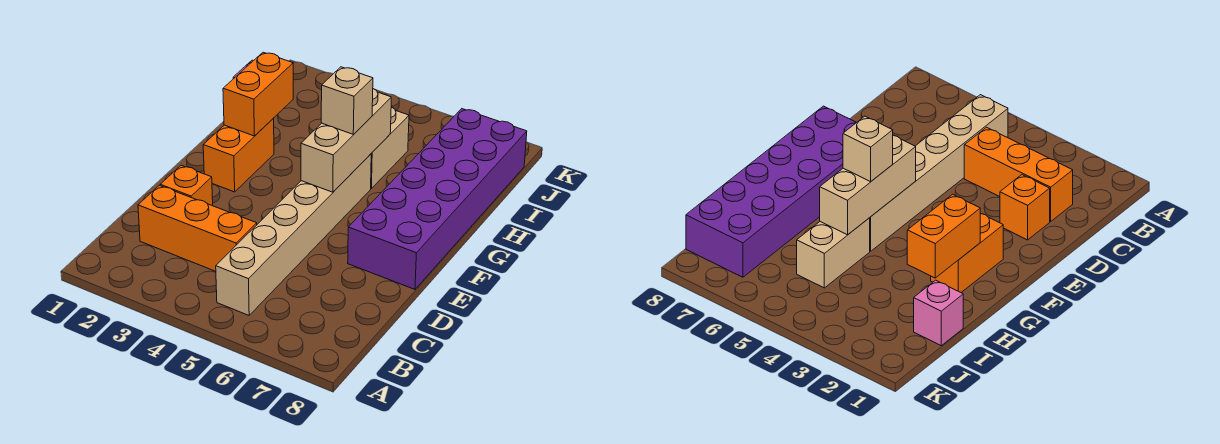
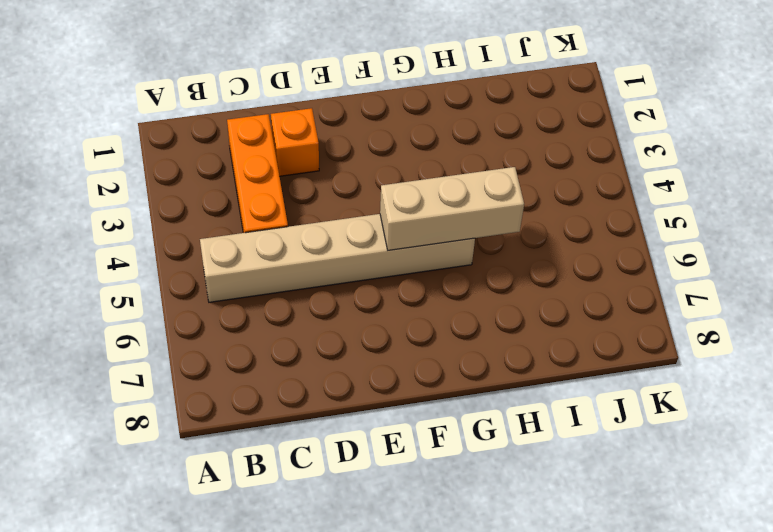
none -> purple 2x6 brick [348,109,527,289]
none -> orange 1x2 brick [203,119,274,192]

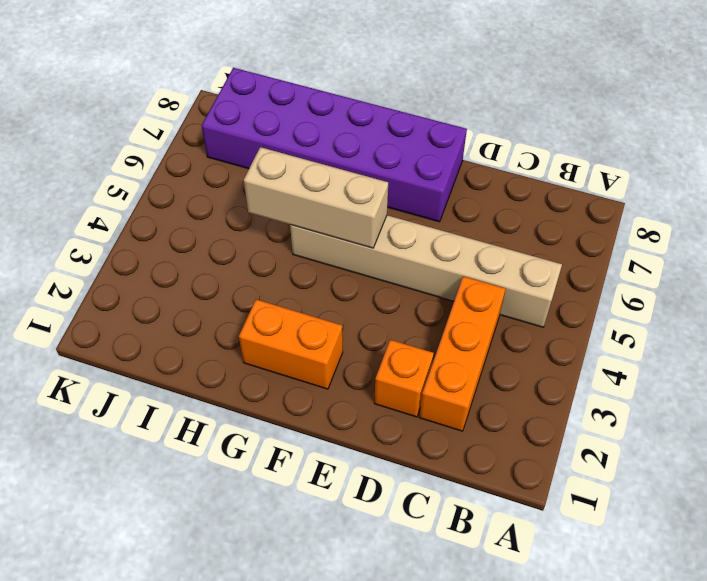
none -> tan 1x2 brick [371,107,409,188]
none -> pink 1x1 brick [914,280,963,346]

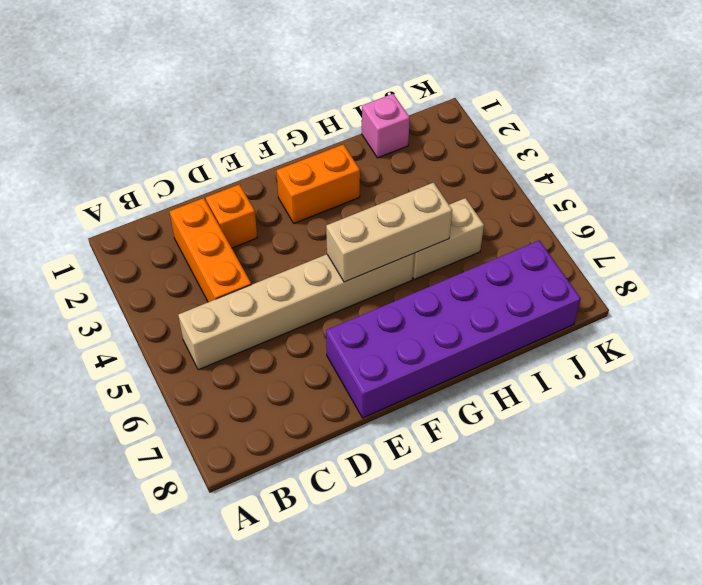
none -> orange 1x2 brick [223,52,293,136]
none -> tan 1x1 brick [321,67,373,134]

